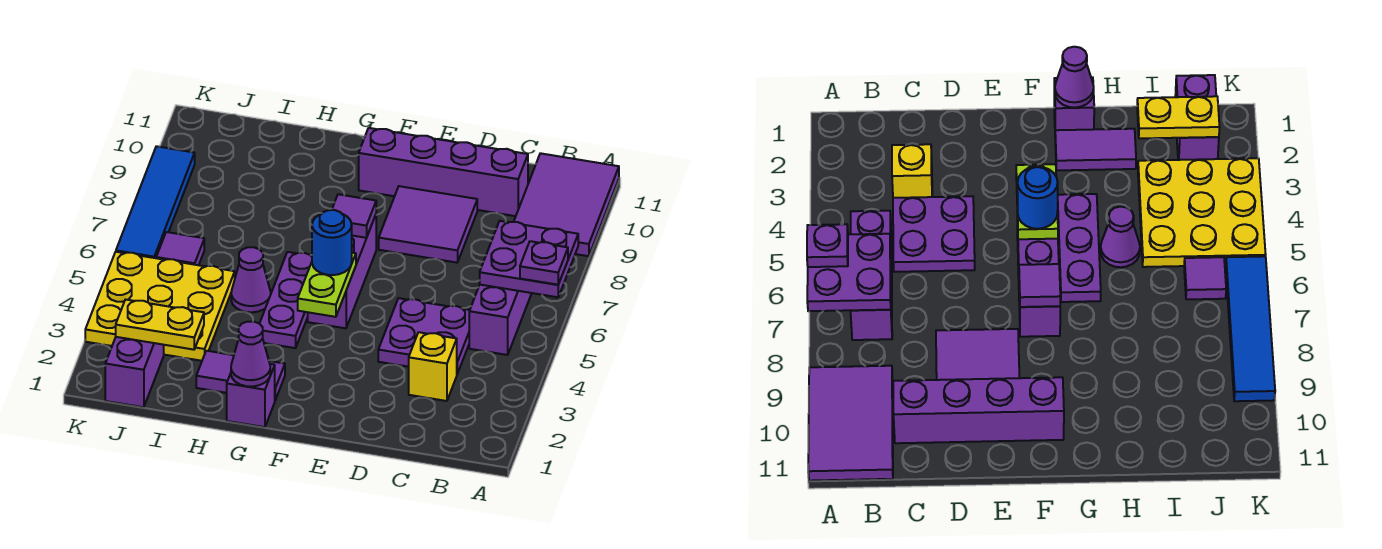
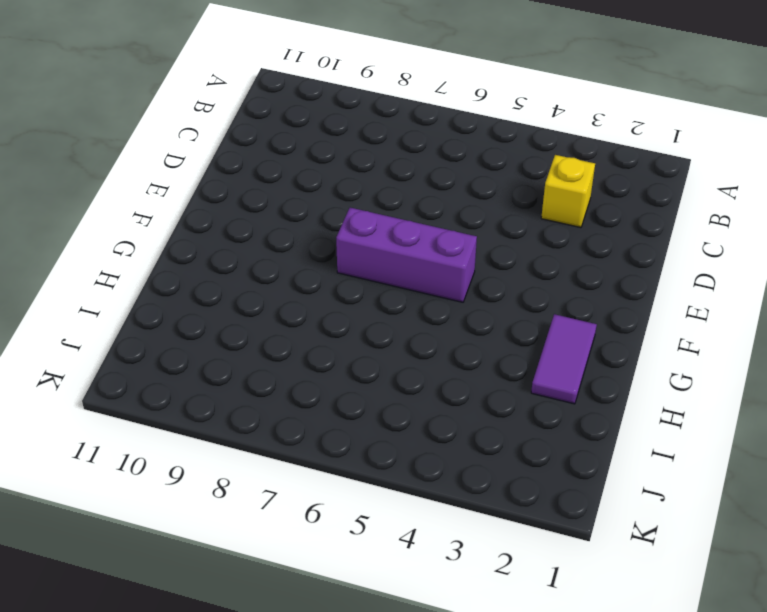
none -> purple 2x3 tile [514,153,619,256]
none -> purple 1x3 brick [469,285,532,355]
none -> purple 2x2 plate [378,298,470,374]

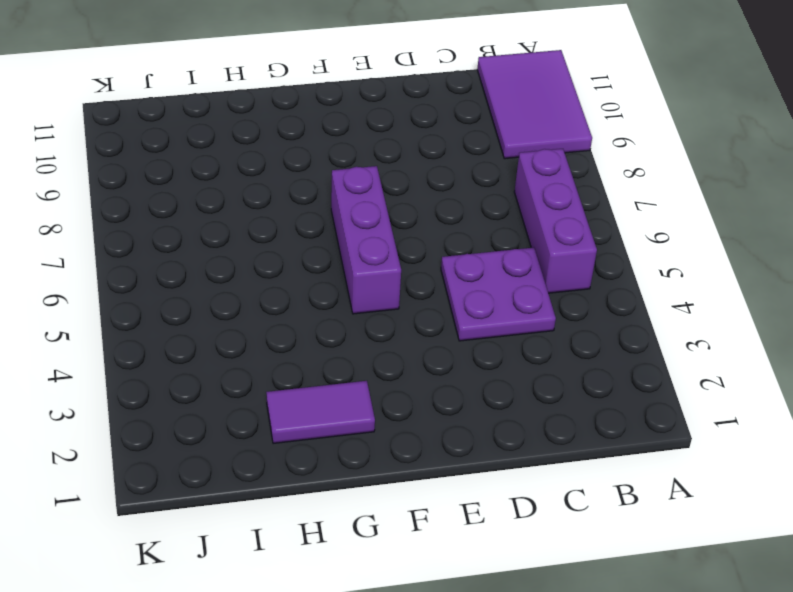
none -> yellow 1x1 brick [409,332,457,401]
none -> purple 1x4 brick [359,128,528,216]
none -> purple 2x2 tile [379,186,477,263]

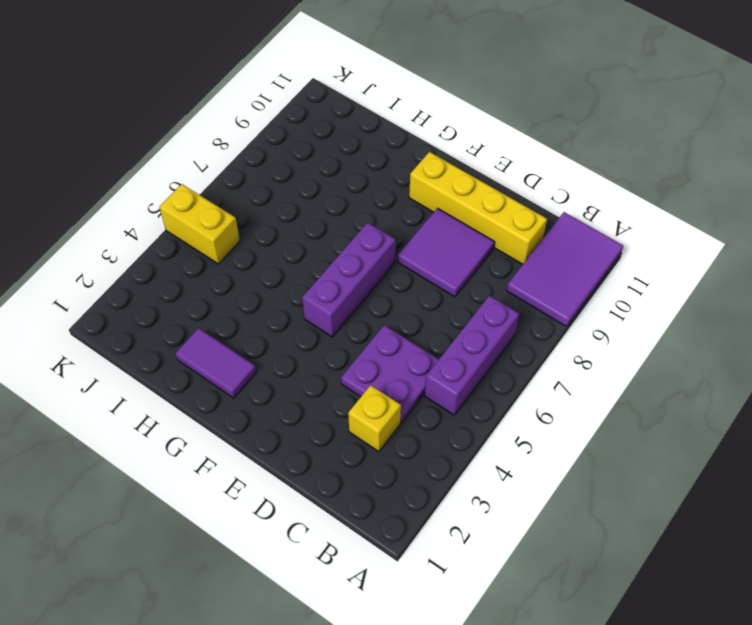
yellow 1x4 brick [409,152,547,264] -> purple 1x4 brick [359,128,528,216]
yellow 1x2 brick [160,184,240,264] -> yellow 3x3 plate [85,252,235,361]
none -> purple 1x1 brick [227,364,275,427]
none -> purple 1x3 plate [260,252,312,348]
none -> purple 1x1 cone [231,247,271,312]

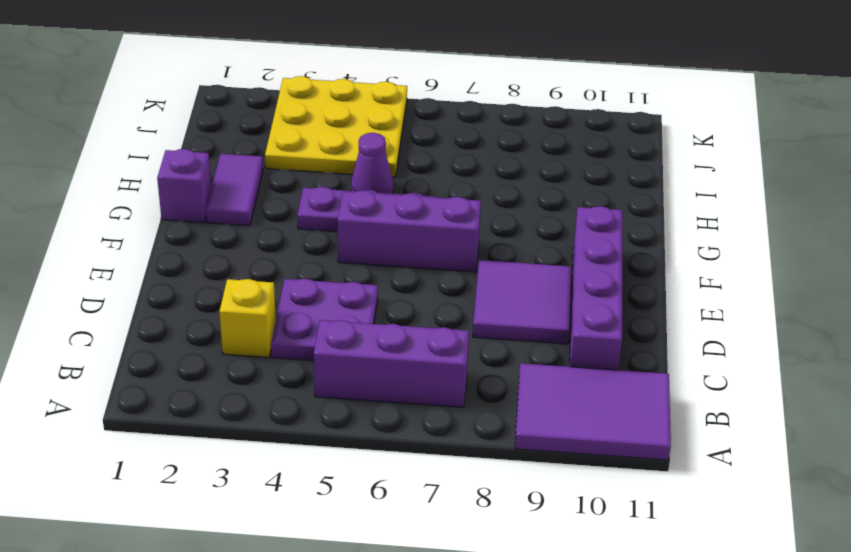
none -> purple 1x2 brick [105,337,164,407]
none -> purple 1x1 tile [156,232,204,265]
none -> blue 1x4 tile [116,146,195,258]

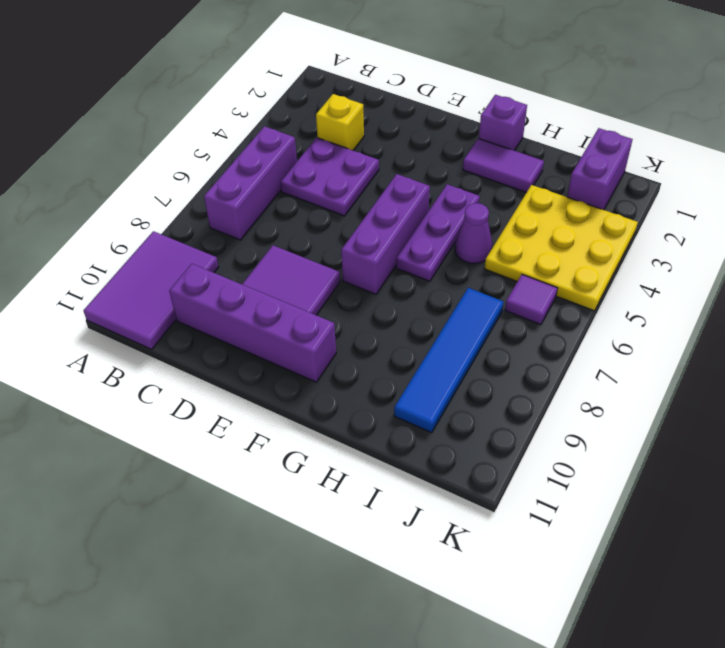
blue 1x4 tile [394,288,504,433] -> blue 1x4 tile moved to [116,146,195,258]
none -> purple 2x2 plate [480,221,578,297]
none -> lime 1x2 plate [298,253,356,317]
none -> purple 1x1 tile [332,194,376,238]

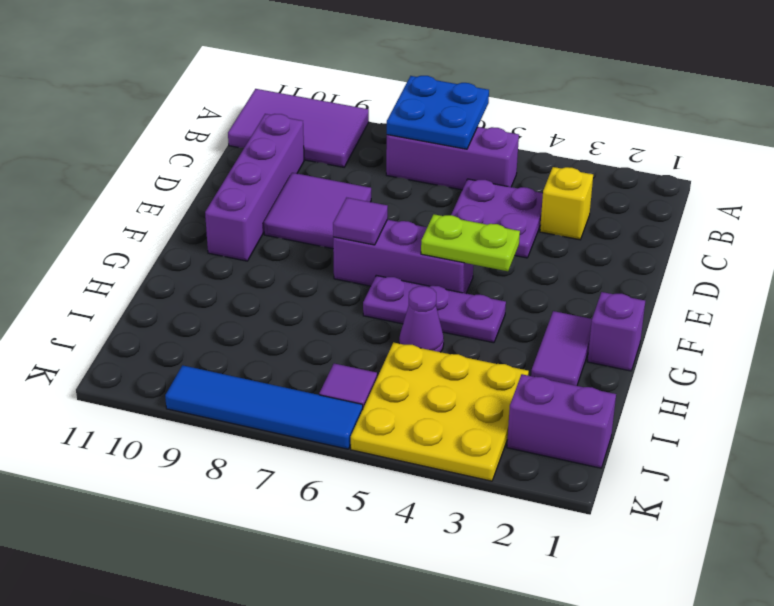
blue 2x2 plate [387,76,489,149] -> purple 2x2 plate [480,221,578,297]
none -> purple 1x1 cone [231,322,270,387]
none -> yellow 1x2 plate [116,300,204,350]
none -> purple 1x1 plate [520,241,568,285]

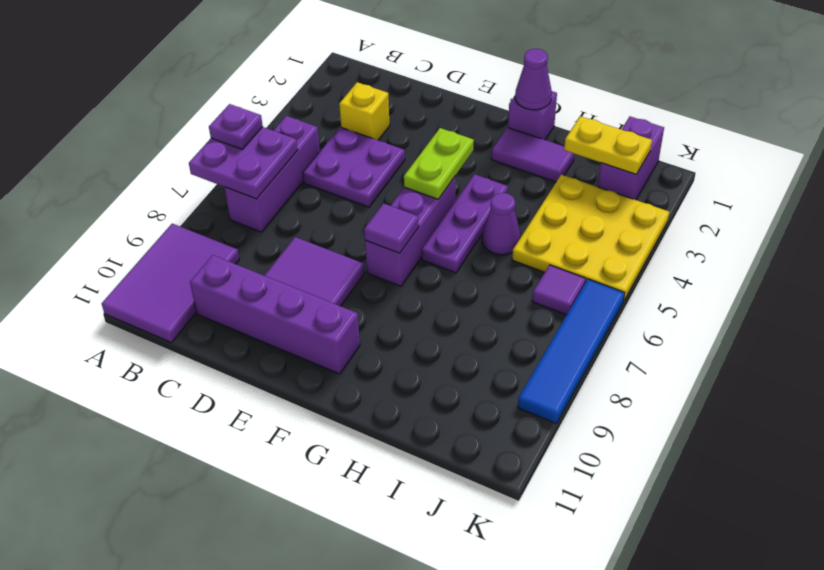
none -> blue 1x1 round brick [312,210,352,275]

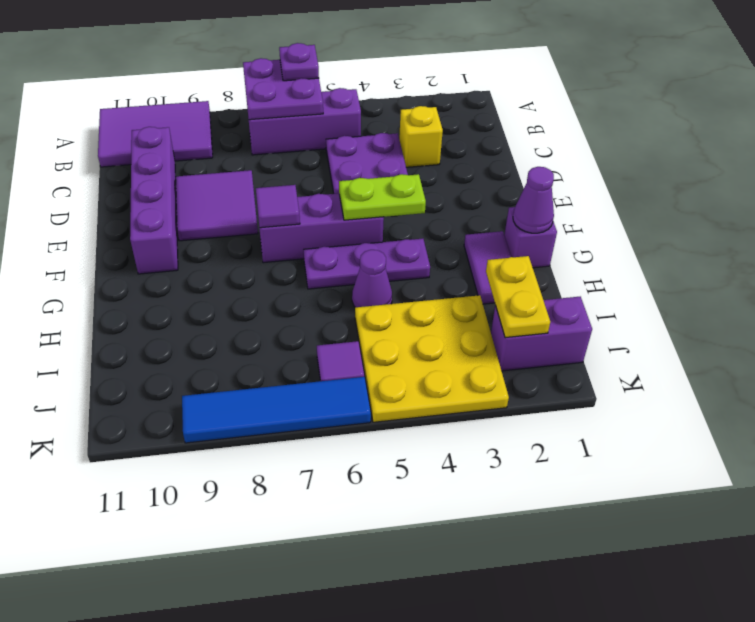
none -> blue 1x1 round brick [312,210,352,275]

